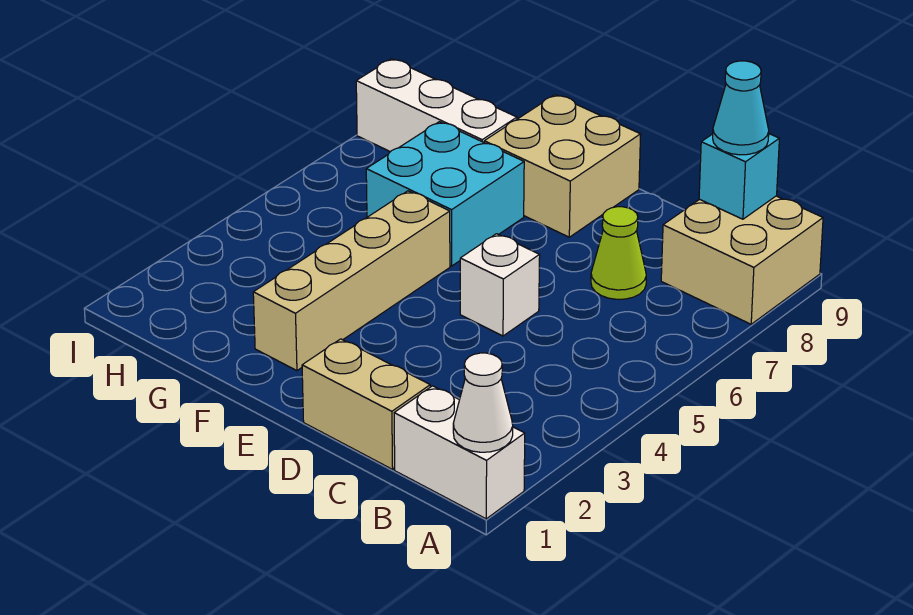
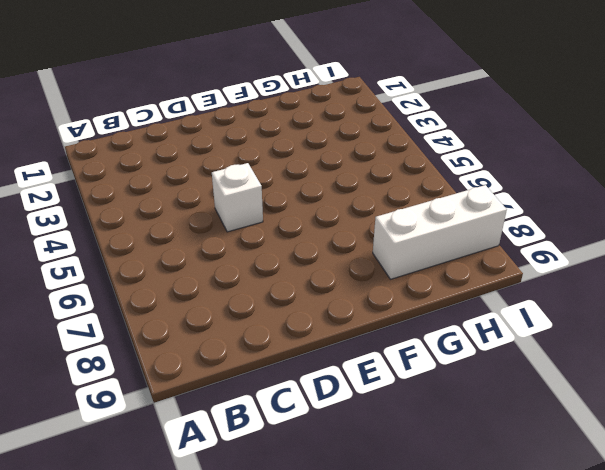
none -> white 1x2 brick [394,386,525,519]
none -> tan 2x2 brick [661,196,823,324]
none -> tan 1x2 brick [302,339,430,469]

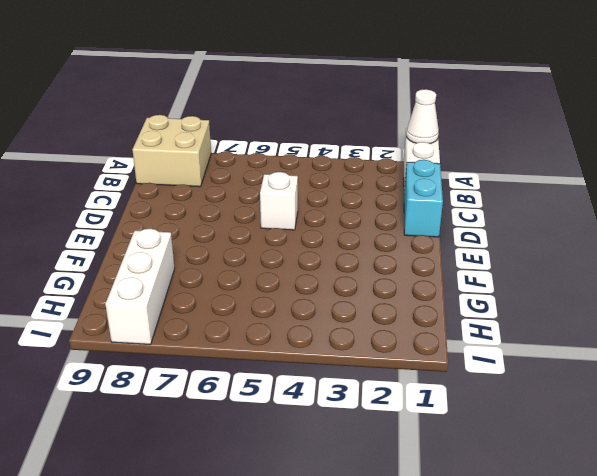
cyan 1x2 brick [404,160,443,237] -> tan 1x2 brick [302,339,430,469]
none -> lime 1x1 cone [591,207,646,299]
none -> tan 2x2 brick [484,95,641,237]
none -> tan 1x4 brick [253,191,450,371]

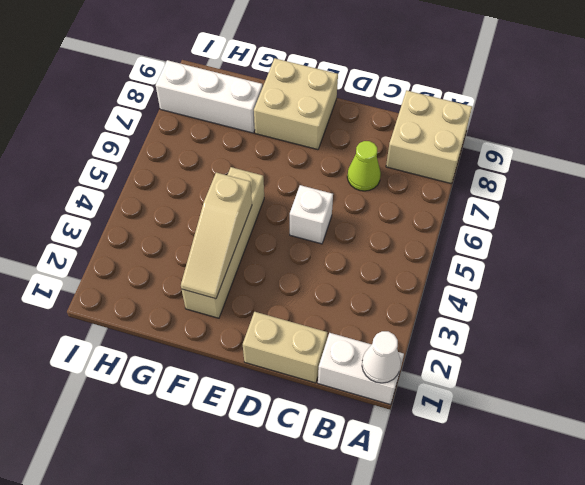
tan 1x3 slope [181,173,252,299] -> none
none -> cyan 2x2 brick [366,122,524,266]
none -> cyan 1x1 brick [699,134,779,219]
none -> cyan 1x1 cone [713,61,769,155]

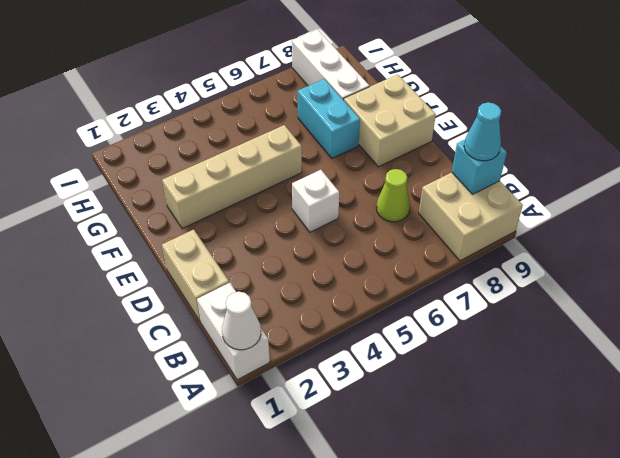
cyan 1x2 brick [298,79,360,158] -> cyan 2x2 brick [366,122,524,266]

